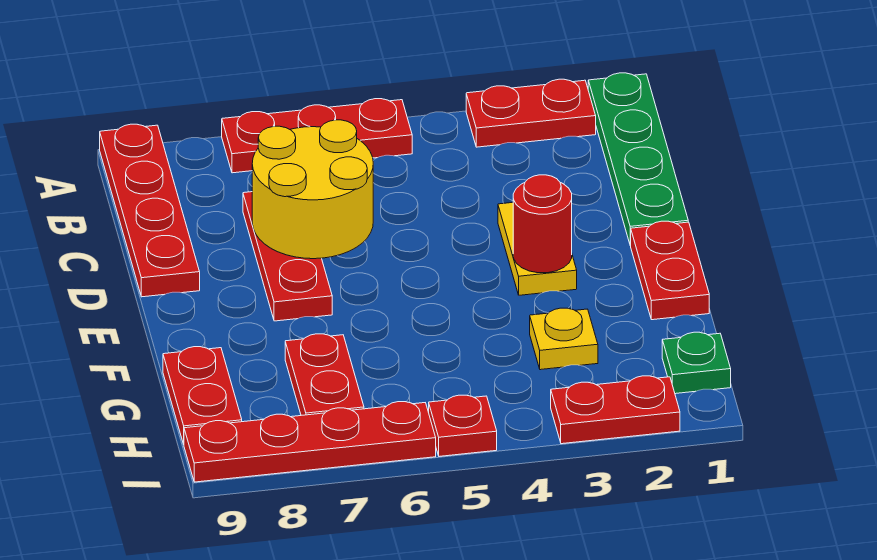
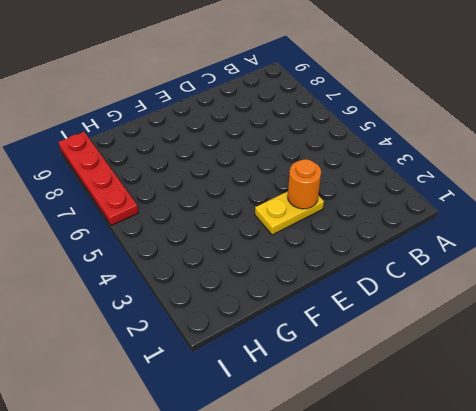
orange 1x1 round brick [288,159,321,209] -> none
none -> green 1x4 plate [588,73,688,245]
none -> red 1x2 plate [466,79,596,147]
none -> red 1x3 plate [222,99,412,173]

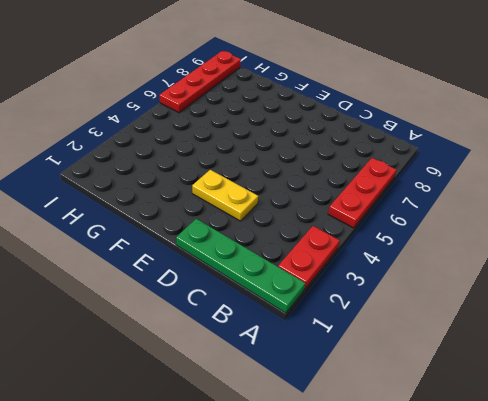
none -> red 1x4 plate [100,124,200,297]
none -> red 1x3 plate [243,192,332,321]
none -> red 1x2 plate [630,221,709,320]

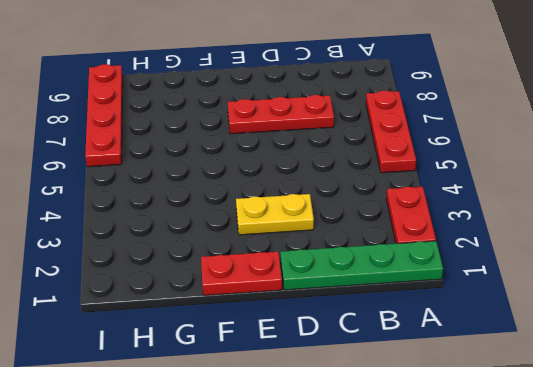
none -> red 1x4 plate [100,124,200,297]
none -> yellow 1x1 plate [530,308,598,370]
none -> red 1x2 plate [285,334,364,415]

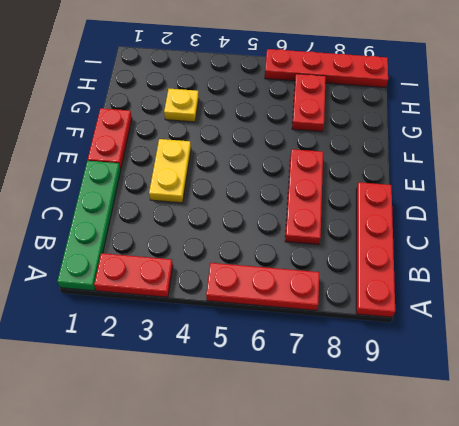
none -> red 1x2 plate [163,347,242,444]
none -> green 1x1 plate [662,332,731,394]
none -> red 1x2 plate [551,376,680,444]

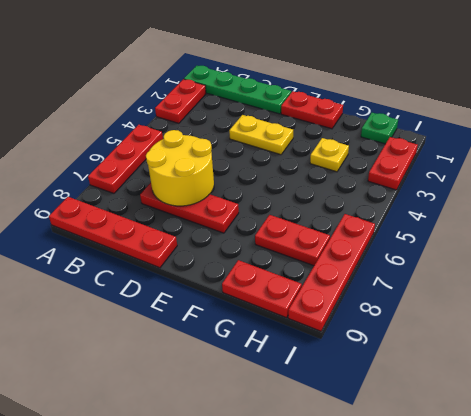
none -> red 1x1 plate [429,395,497,456]
none -> red 1x1 round brick [513,175,572,273]

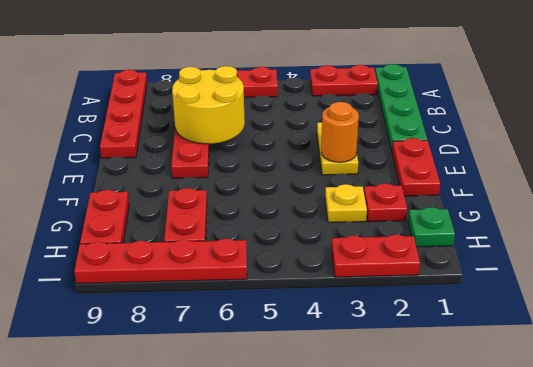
orange 1x1 round brick [321,102,359,162] -> red 1x1 round brick [513,175,572,273]
red 1x1 plate [364,183,407,222] -> red 1x1 plate moved to [429,395,497,456]

